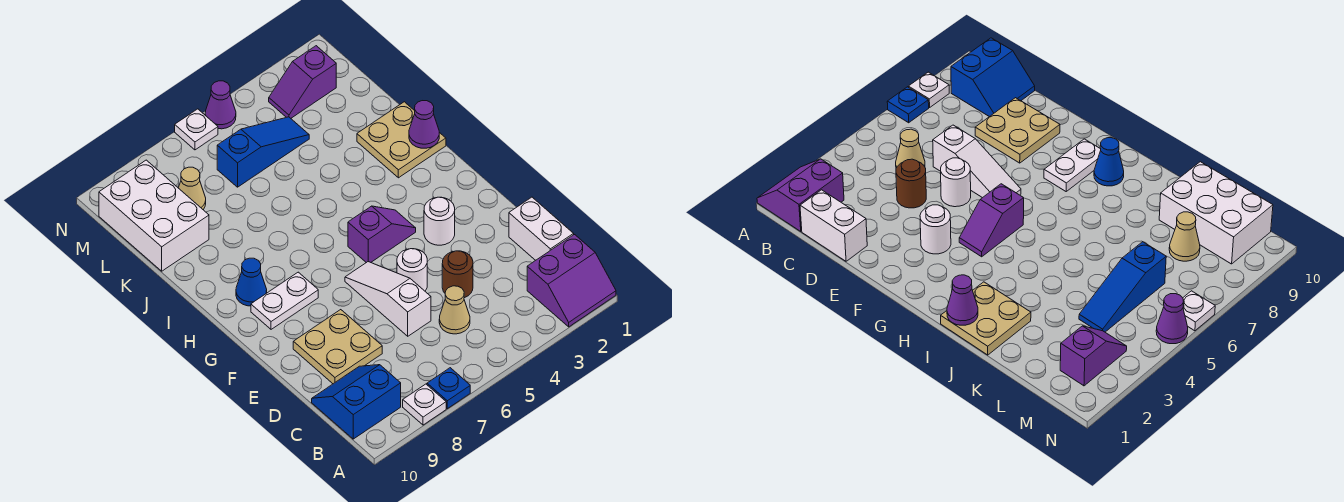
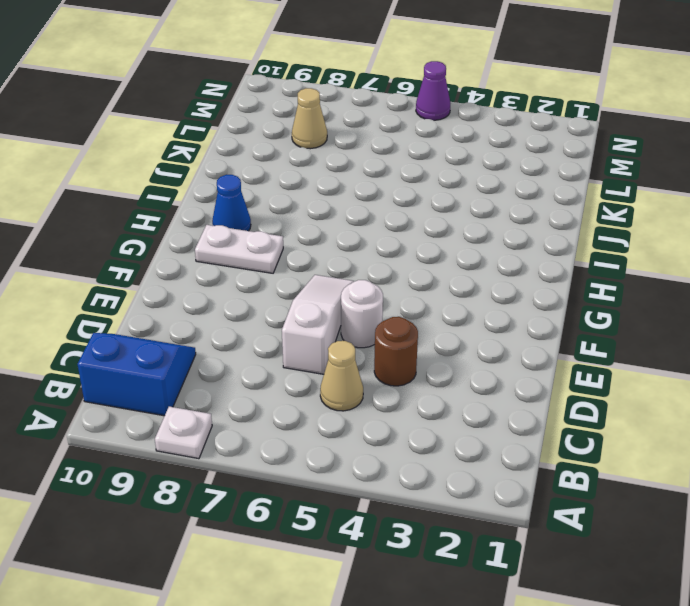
none -> purple 2x2 slope [527,235,616,327]
none -> blue 1x1 plate [427,368,470,409]
none -> white 1x2 brick [509,197,574,260]

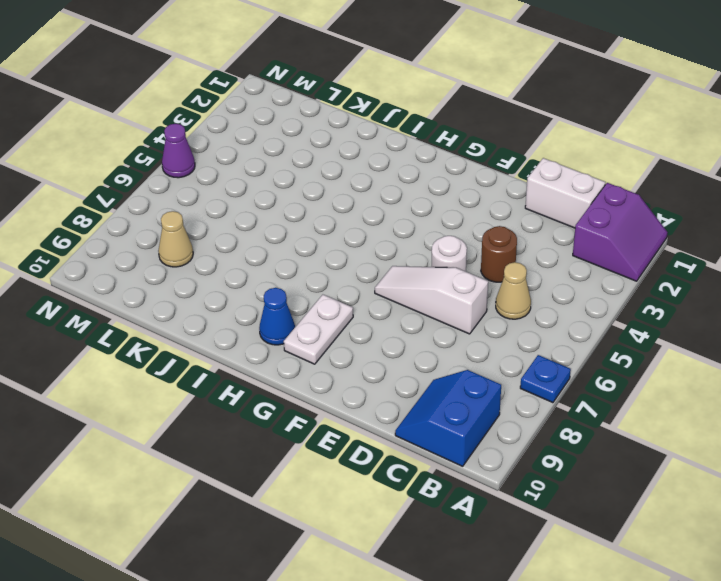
none -> white 1x1 plate [403,384,446,425]
none -> tan 2x2 plate [293,310,382,384]
none -> white 1x1 round brick [424,197,455,245]

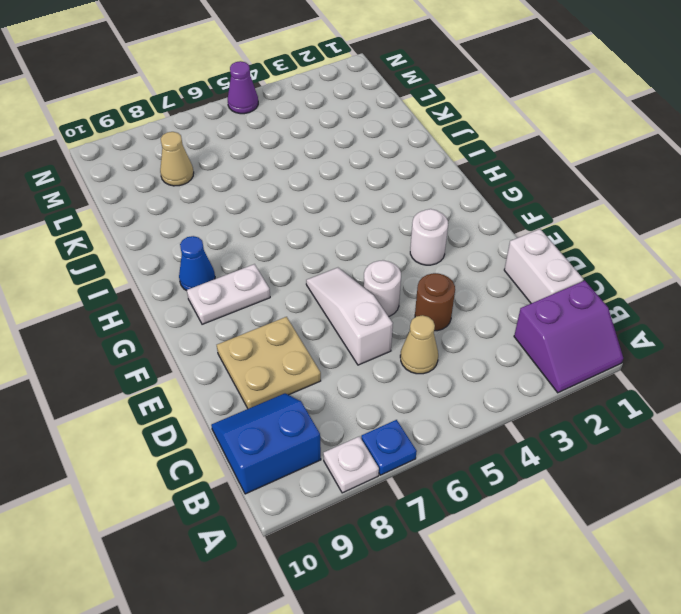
none -> purple 1x2 slope [348,206,416,263]
none -> tan 2x2 plate [357,102,446,178]
none -> white 2x3 brick [99,160,209,271]

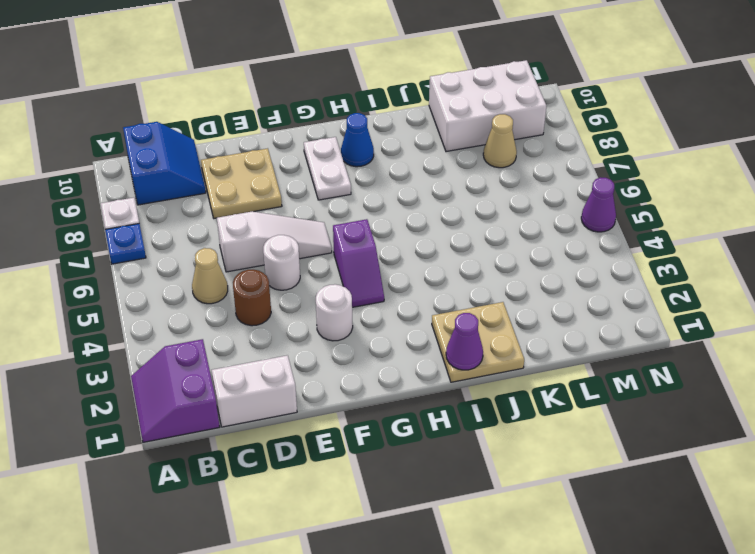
none -> blue 1x3 slope [217,117,309,187]
none -> purple 1x2 slope [269,46,336,118]
none -> white 1x1 plate [175,109,218,150]

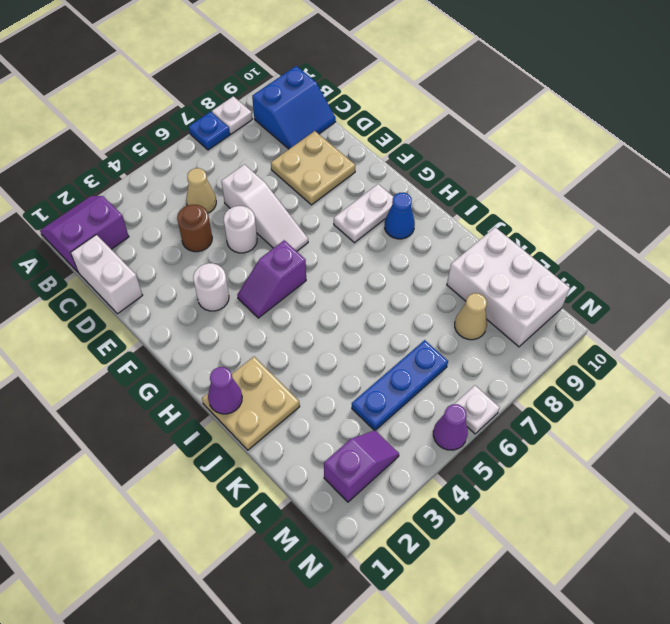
blue 1x3 plate [352,340,448,430] -> blue 1x3 slope [217,117,309,187]

